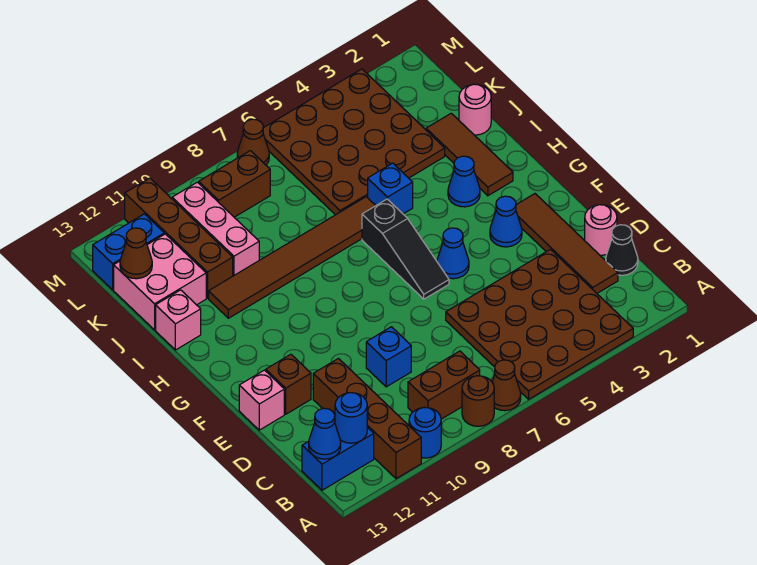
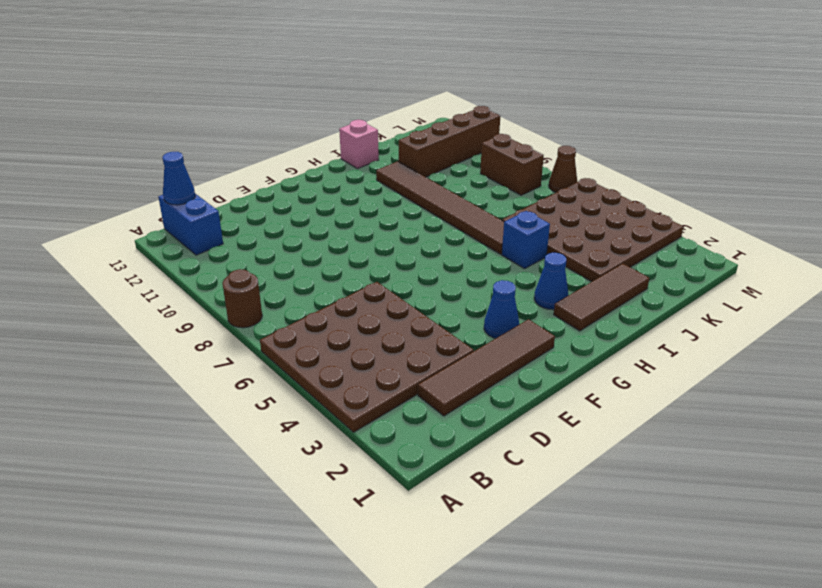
none -> brown 1x1 cone [492,360,521,411]
none -> blue 1x1 round brick [409,408,441,458]
none -> brown 1x4 brick [313,359,421,479]
none -> brown 1x2 brick [408,351,480,419]

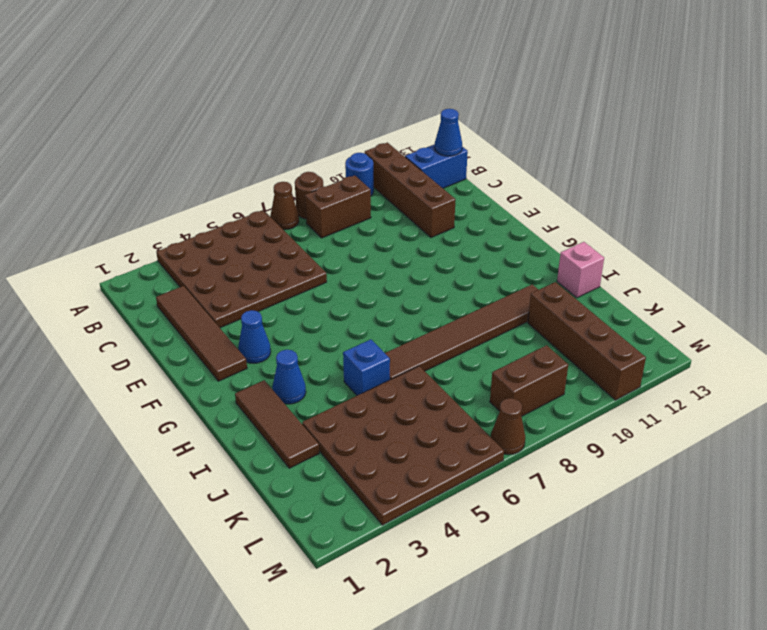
none -> black 1x1 cone [606,225,638,275]
none -> pink 1x1 round brick [585,205,617,255]
none -> blue 1x1 brick [366,327,411,387]
none -> brown 1x1 brick [266,354,311,414]

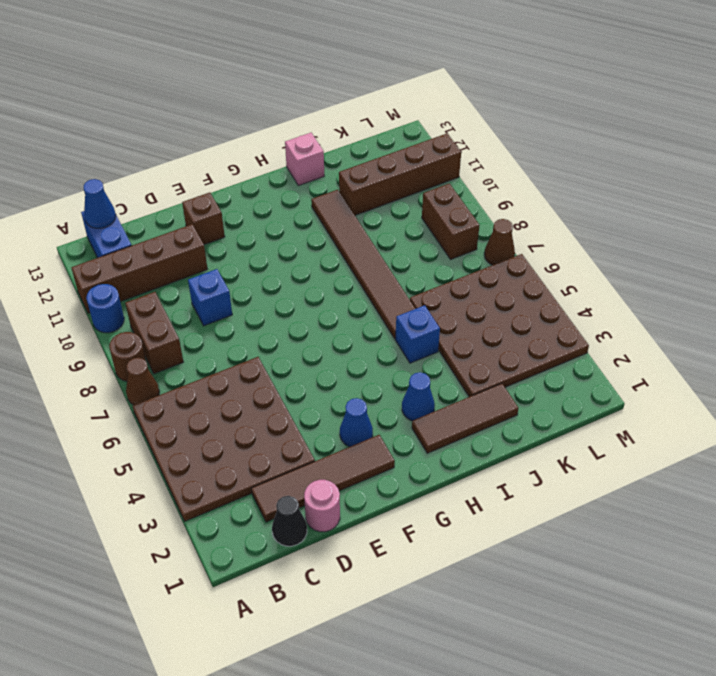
none -> pink 1x1 brick [239,370,284,430]
none -> blue 1x1 cone [437,228,469,279]
none -> black 1x3 slope [362,199,449,299]
none -> pink 1x1 round brick [459,84,491,135]

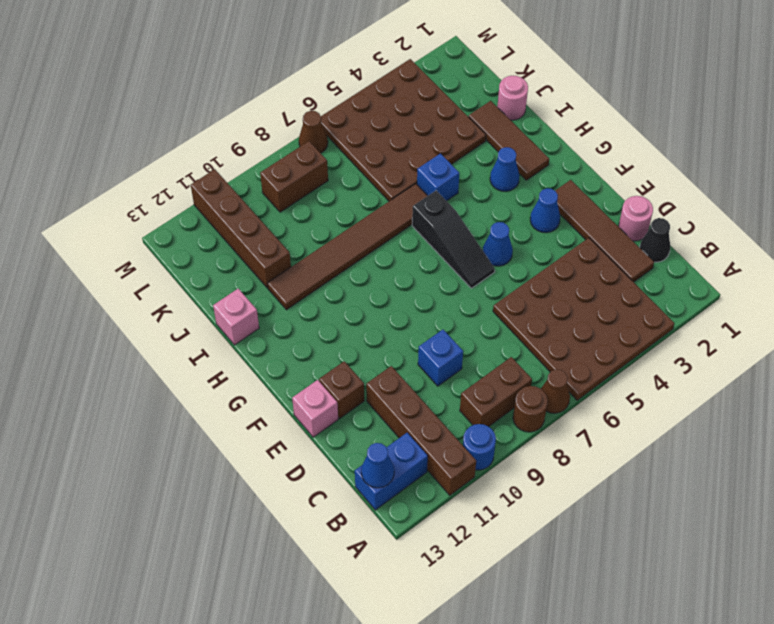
none -> pink 1x3 brick [172,182,259,276]
none -> pink 2x2 brick [114,234,206,330]
none -> blue 1x2 brick [93,214,164,290]
none -> blue 1x1 round brick [335,393,367,443]

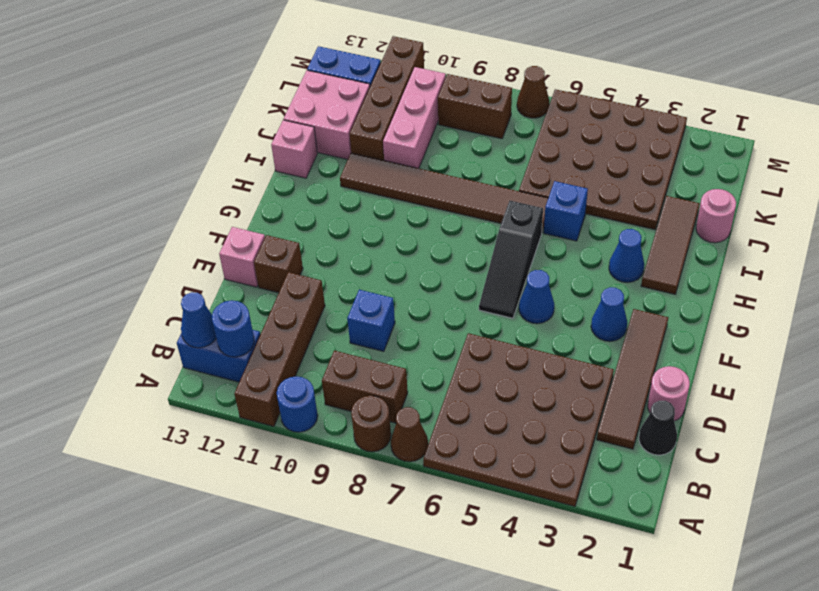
none -> brown 1x1 cone [120,228,152,279]

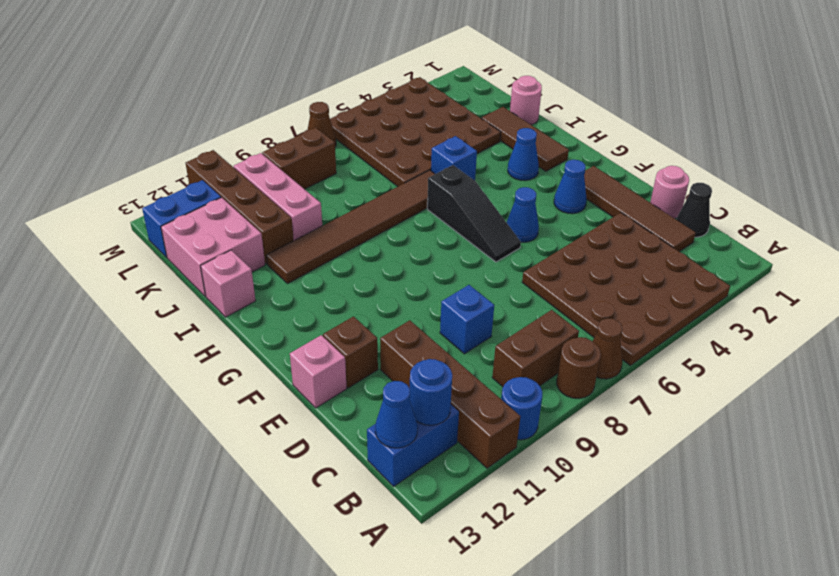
none -> brown 1x1 cone [120,228,152,279]

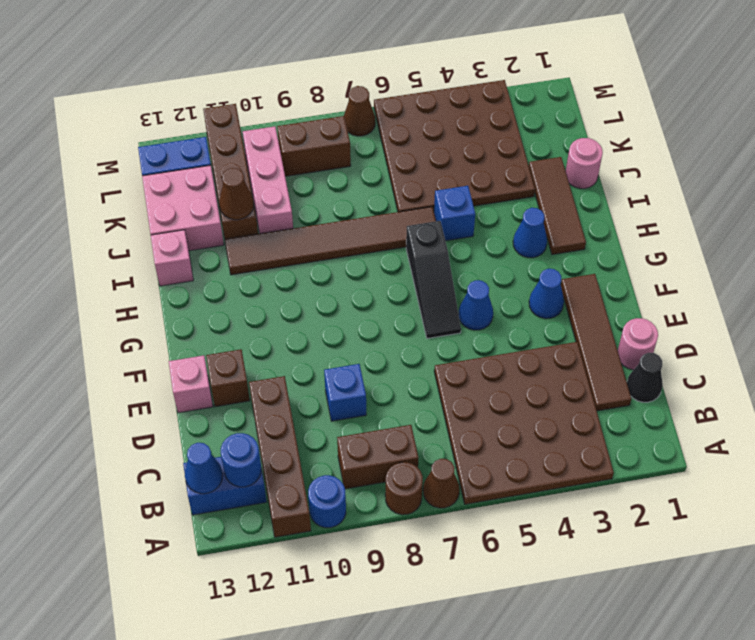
brown 1x1 cone [219,168,254,220] -> brown 1x1 cone moved to [120,228,152,279]

